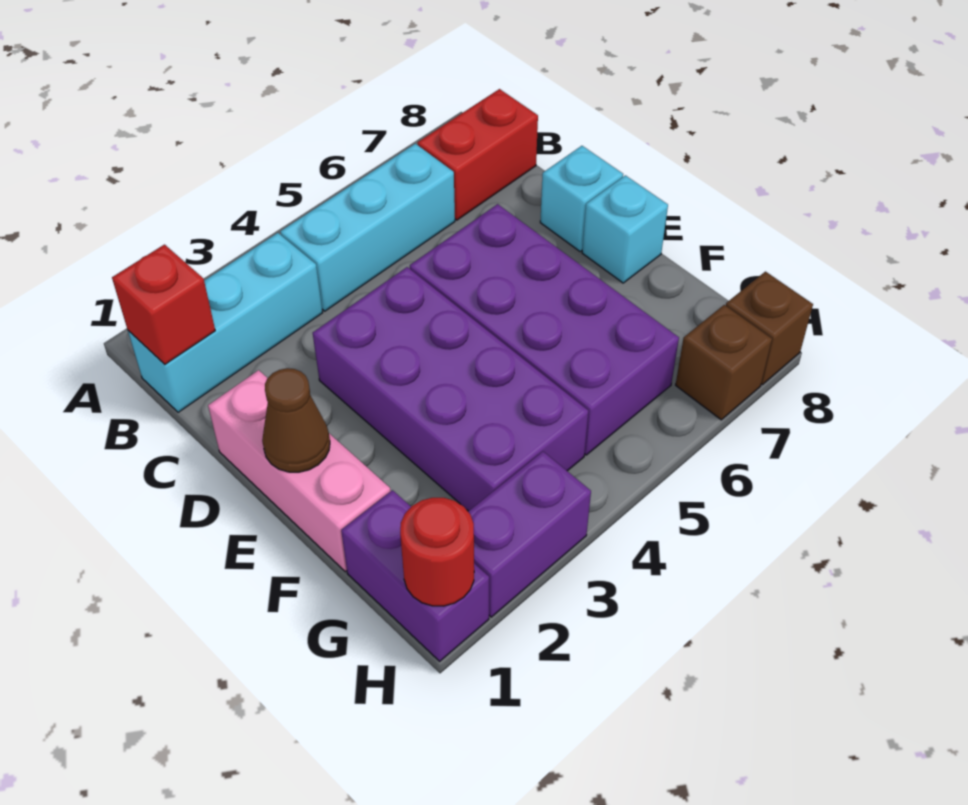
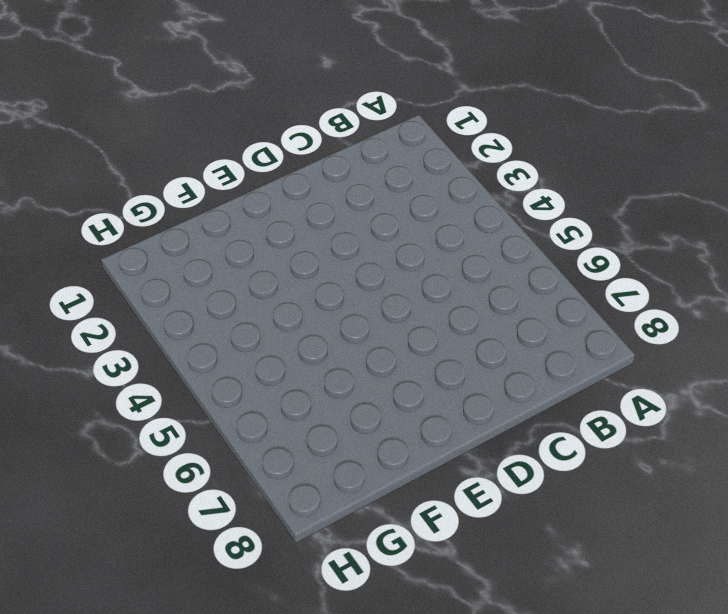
none -> cyan 1x3 brick [128,233,323,412]
none -> cyan 1x3 brick [280,144,455,311]
none -> red 1x2 brick [417,89,538,220]

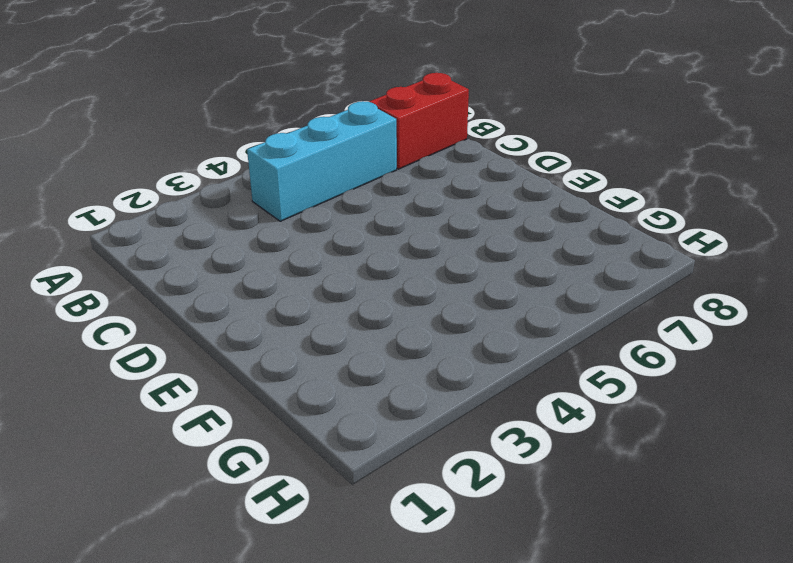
none -> cyan 1x3 brick [128,233,323,412]
none -> pink 1x3 brick [208,370,391,572]
none -> purple 2x4 brick [313,267,588,511]

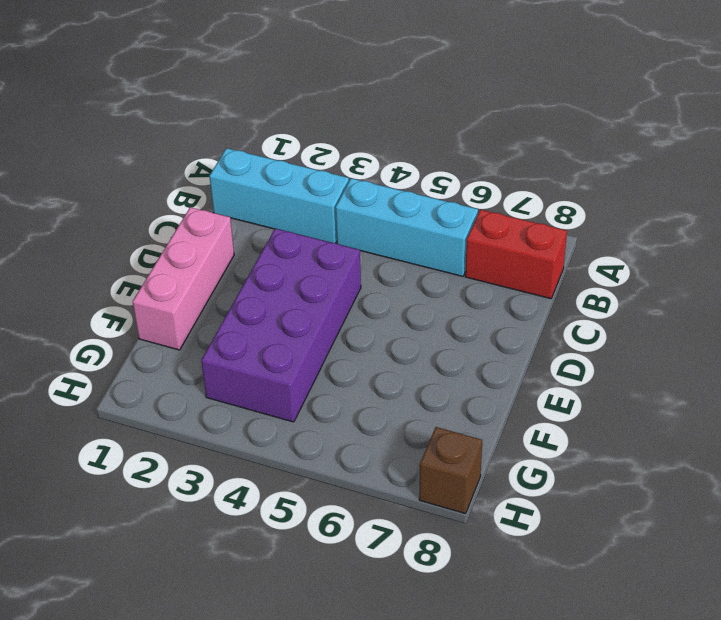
none -> purple 2x4 brick [410,204,679,455]
none -> cyan 1x1 brick [540,146,623,251]
none -> cyan 1x1 brick [582,175,668,283]

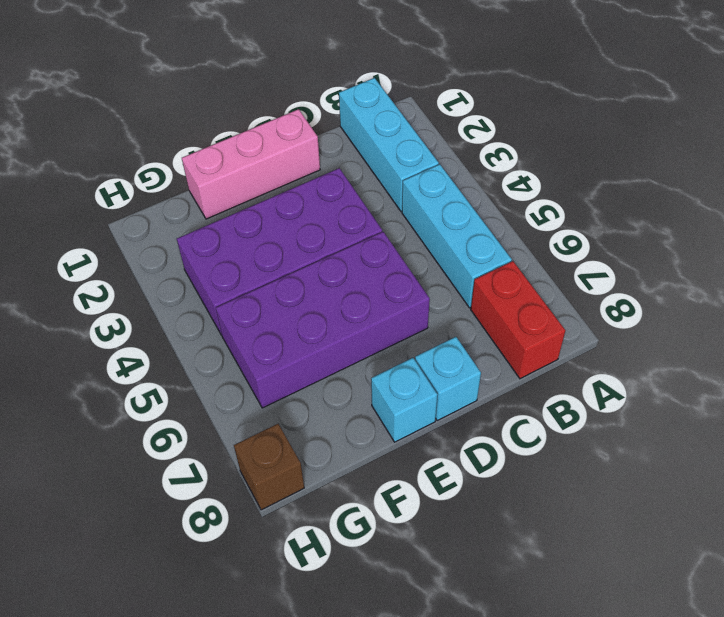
none -> purple 1x2 brick [341,490,489,661]
none -> purple 1x2 brick [468,451,591,617]
none -> brown 1x1 brick [676,305,772,420]

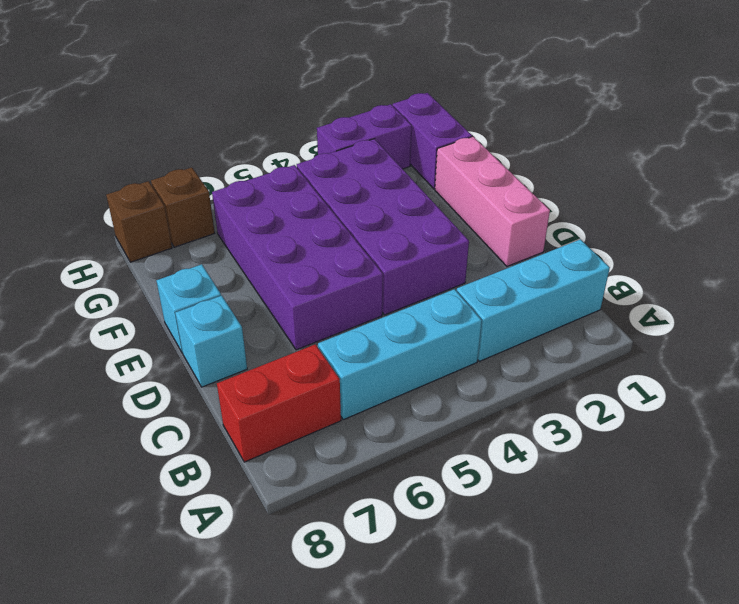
none -> red 1x1 brick [112,245,215,364]
none -> brown 1x1 cone [262,368,330,472]
none -> red 1x1 round brick [400,498,474,606]

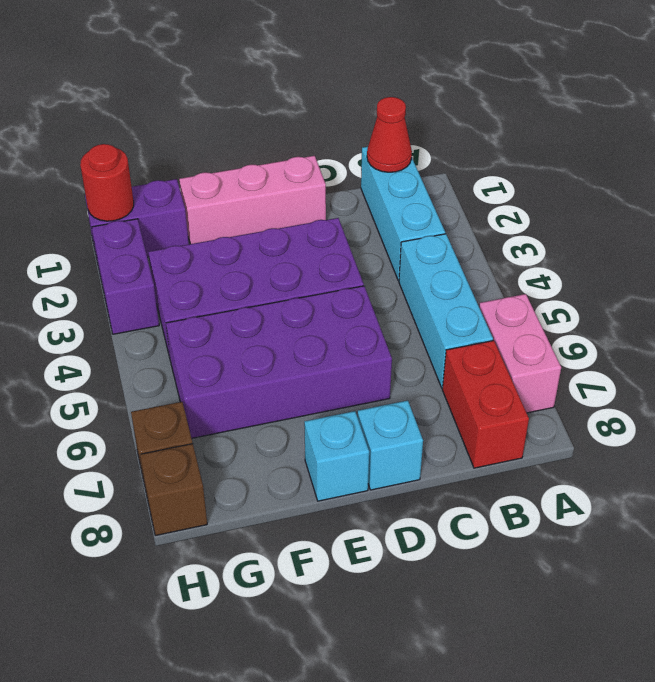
pink 1x2 brick [479,294,561,413] -> none
red 1x1 cone [367,97,412,172] -> red 1x1 brick [112,245,215,364]
none -> brown 1x1 cone [262,368,330,472]

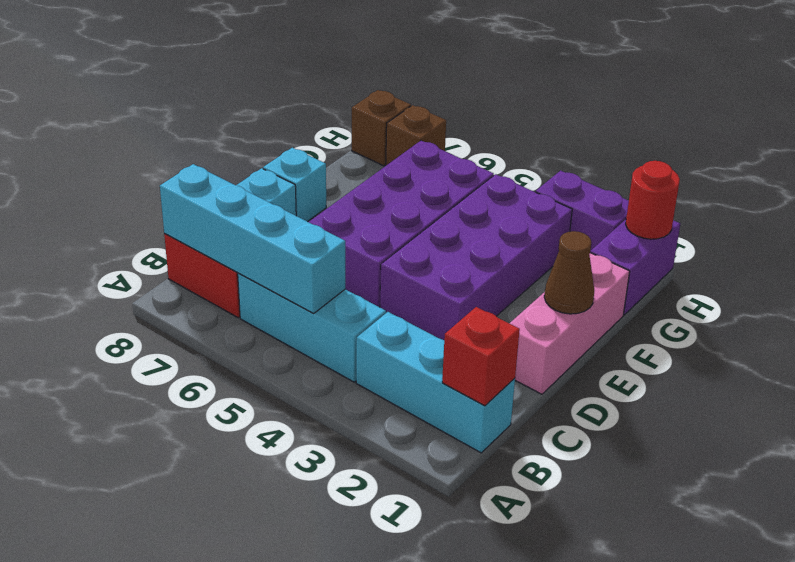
cyan 1x4 brick [160,164,345,313] -> none

